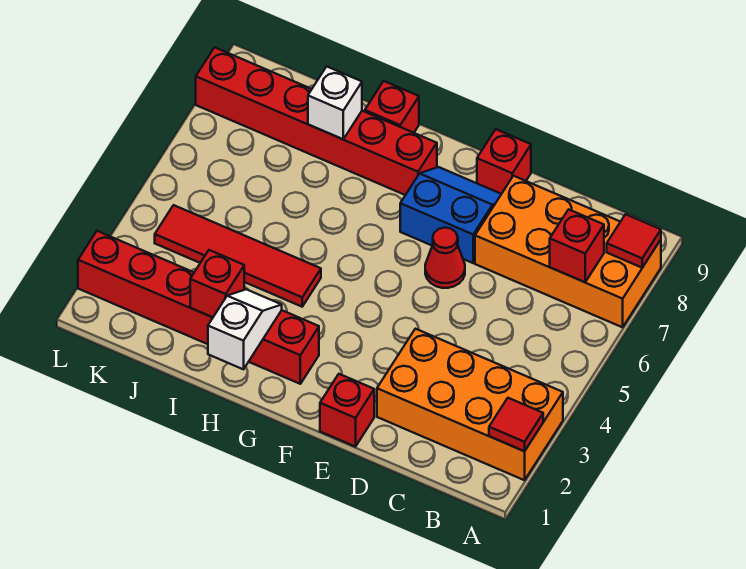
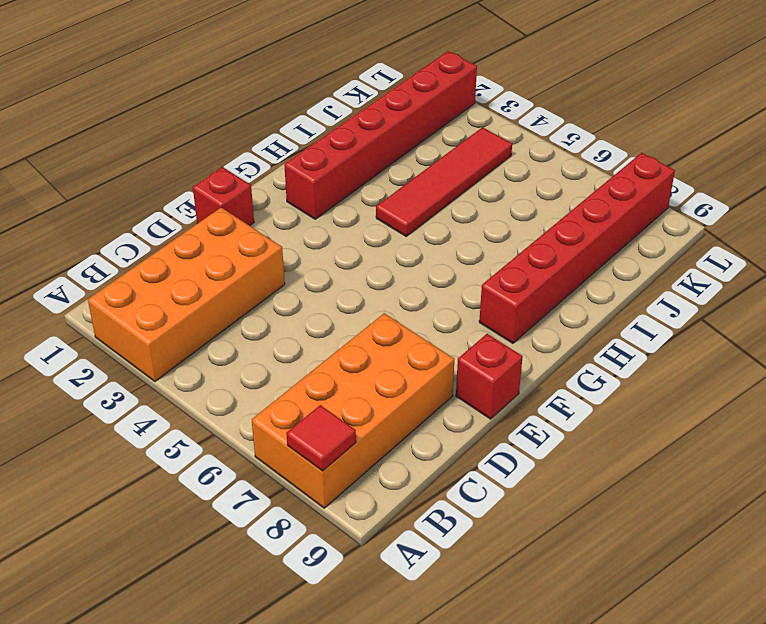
none -> red 1x1 cone [425,228,465,288]
none -> blue 2x2 slope [400,167,501,263]
none -> red 1x1 brick [365,81,419,133]

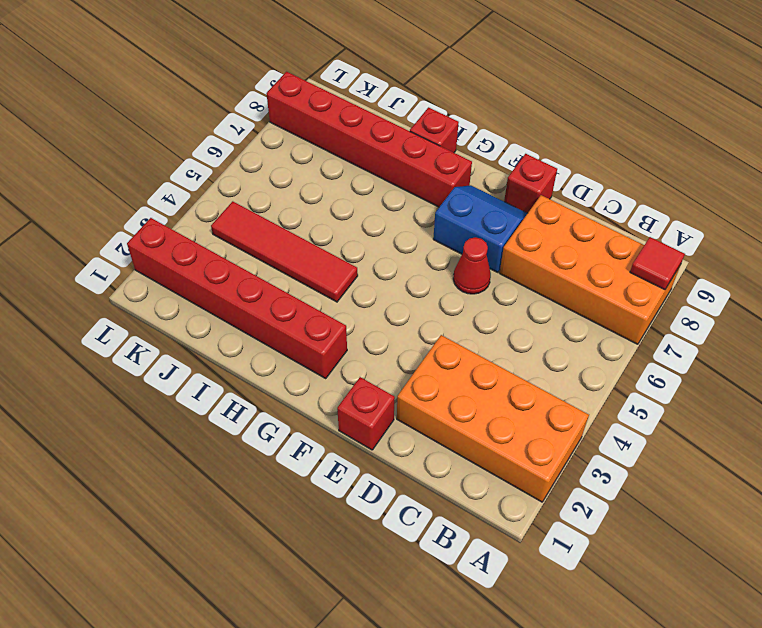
none -> red 1x1 tile [489,398,543,451]
none -> red 1x1 brick [550,209,604,282]
none -> white 1x2 slope [208,289,282,369]

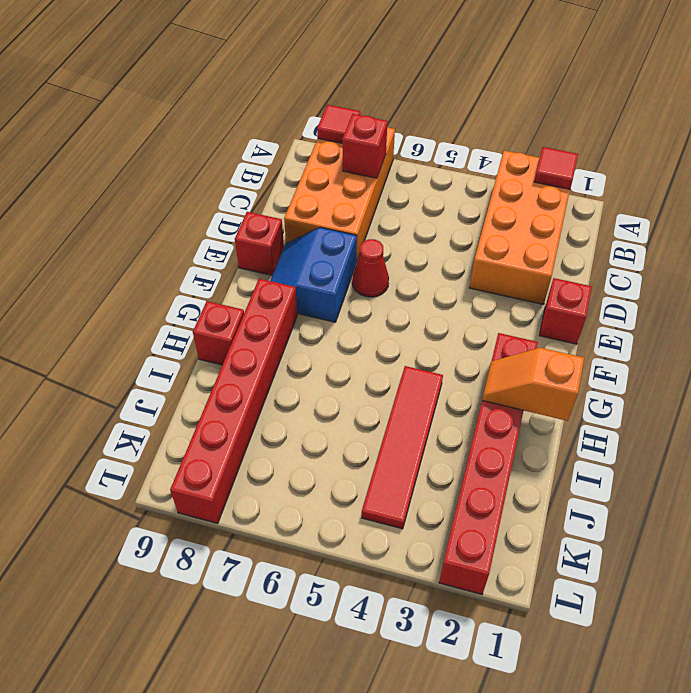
orange 1x2 slope [482,348,584,421] -> white 1x2 slope [208,289,282,369]
none -> red 1x1 brick [190,250,244,317]
none -> white 1x1 brick [308,67,362,139]

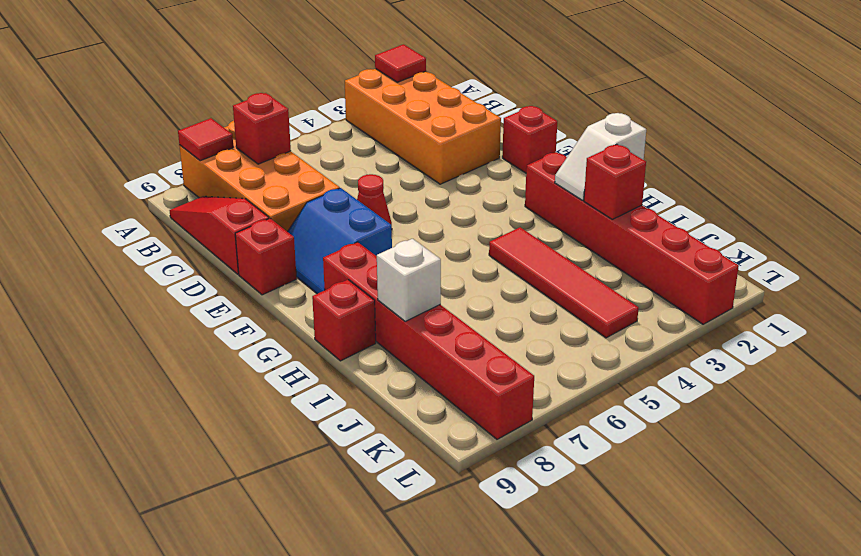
red 1x3 slope [169,196,269,274] -> none

